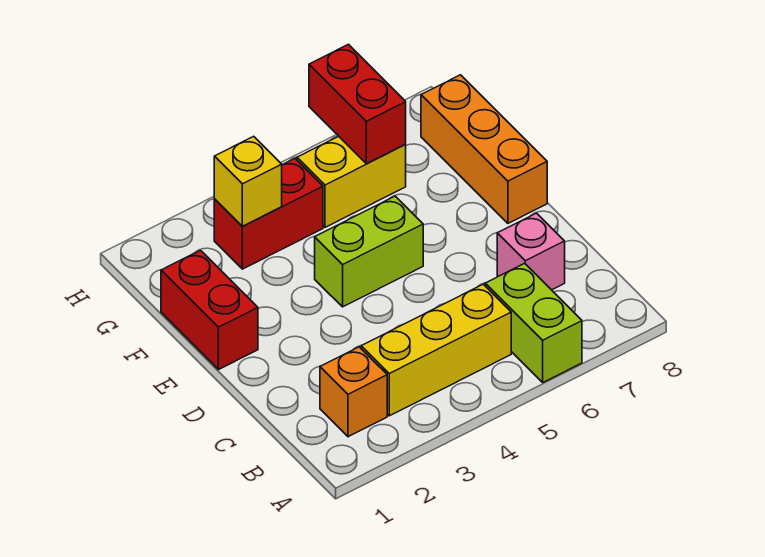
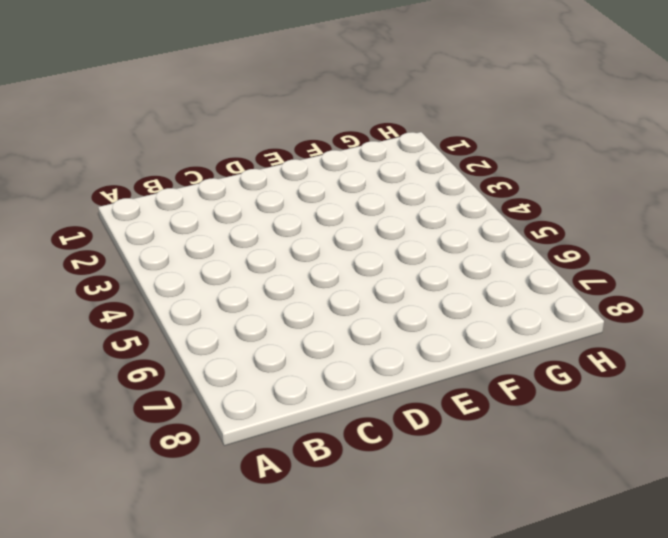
none -> lime 1x2 brick [485,263,582,382]
none -> orange 1x1 brick [320,347,387,437]

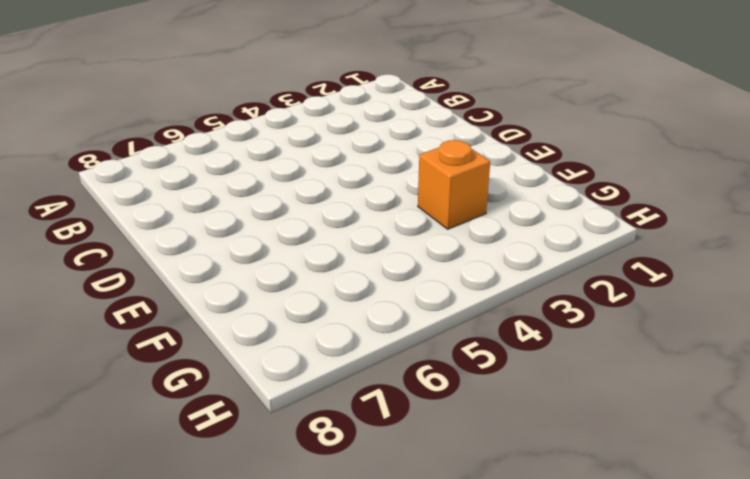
orange 1x1 brick [418,140,490,229] -> orange 1x1 brick moved to [320,347,387,437]
none -> lime 1x2 brick [485,263,582,382]
none -> yellow 1x3 brick [361,284,511,416]

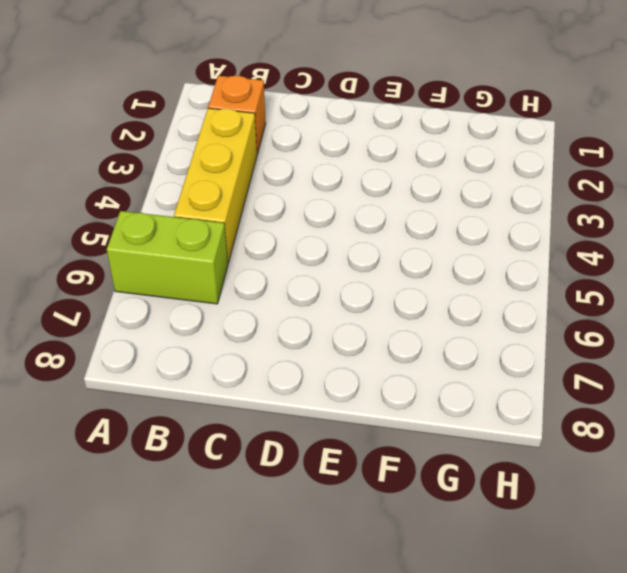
none -> pink 1x1 brick [497,213,565,290]
none -> red 1x2 brick [161,250,258,370]

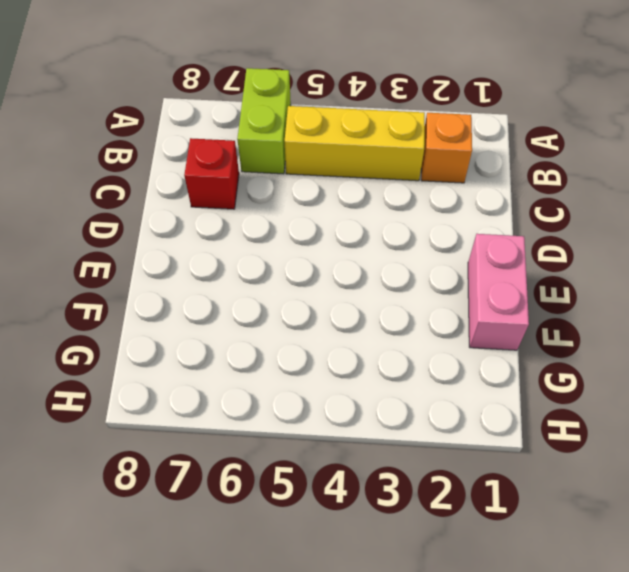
red 1x1 brick [184,138,239,209] -> pink 1x1 brick [497,213,565,290]
pink 1x2 brick [468,234,529,350] -> red 1x2 brick [161,250,258,370]
none -> lime 1x2 brick [315,196,423,307]
none -> orange 1x3 brick [421,75,547,223]

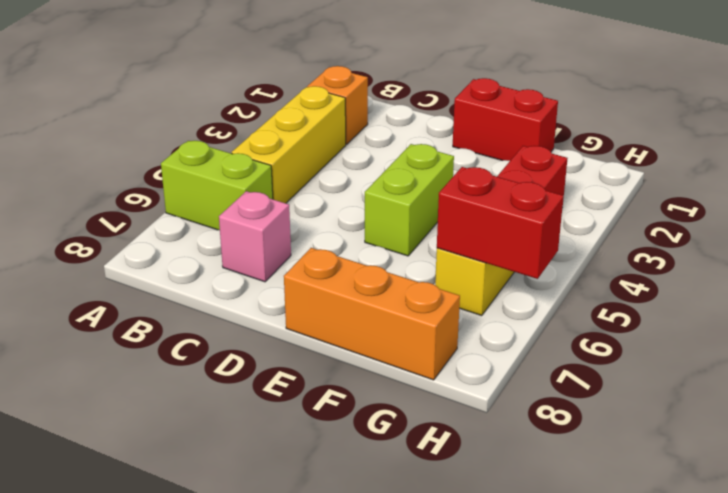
none -> yellow 1x1 brick [214,136,282,226]

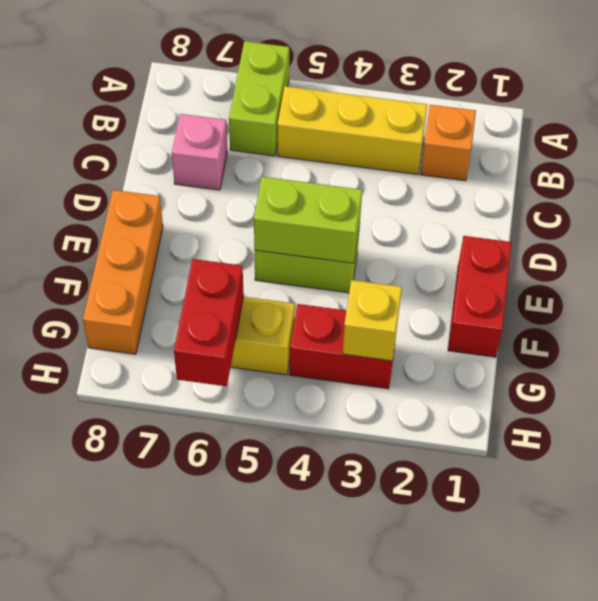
lime 1x2 brick [254,177,362,263] -> none

